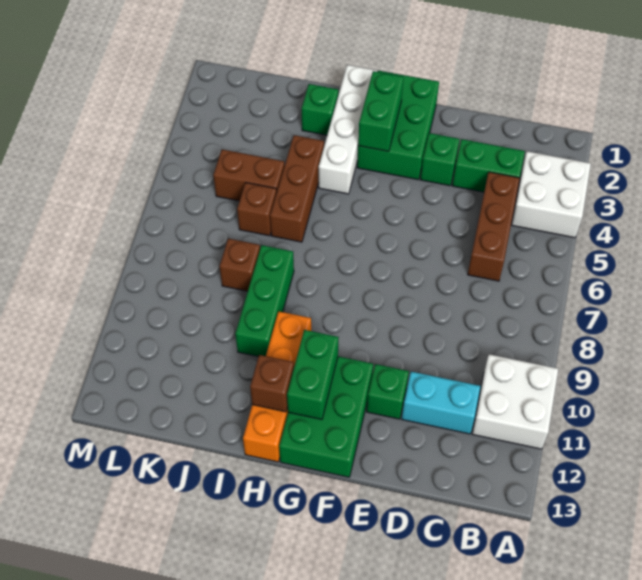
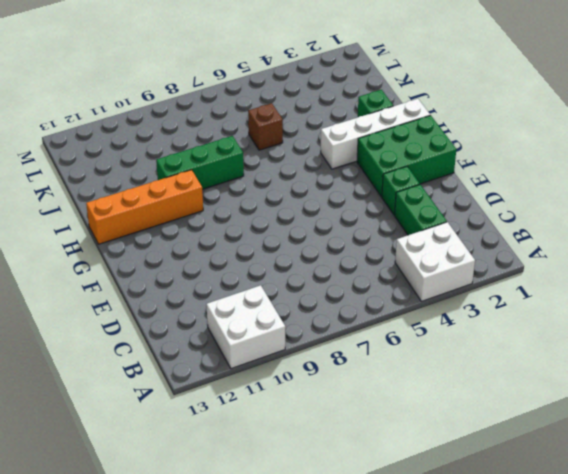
none -> brown 1x3 brick [468,172,520,281]
none -> cyan 1x2 brick [402,372,481,434]
none -> green 1x1 brick [367,364,409,419]

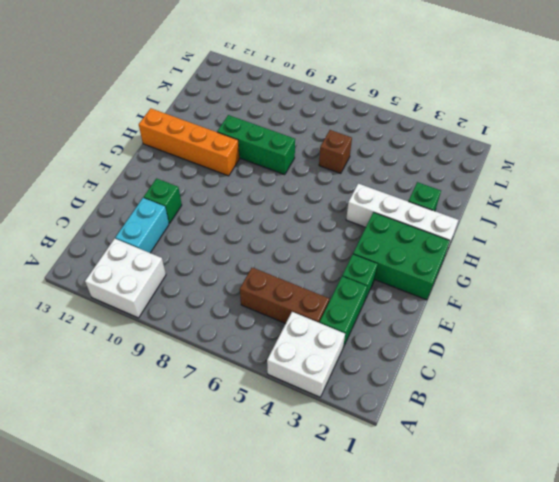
none -> green 2x3 brick [279,356,373,477]
none -> brown 1x3 brick [270,135,324,242]
none -> brown 1x2 brick [213,149,284,201]

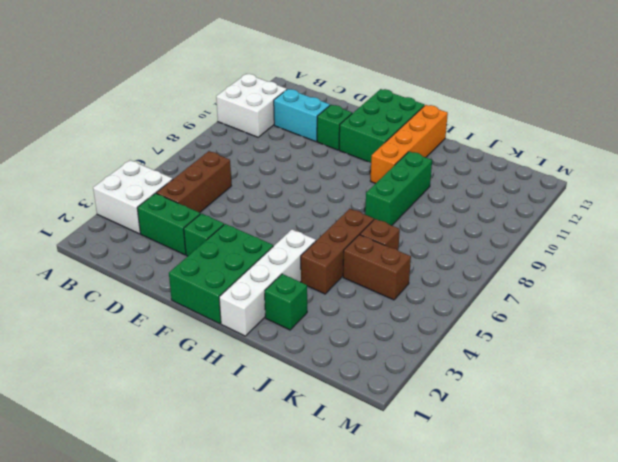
none -> brown 1x1 brick [220,239,260,291]
none -> green 1x2 brick [358,71,404,151]
none -> green 1x2 brick [287,330,339,419]

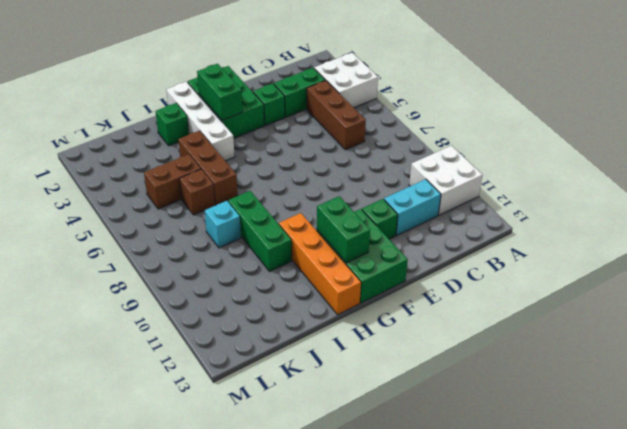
cyan 1x1 brick [205,201,241,248] -> brown 1x1 brick [220,239,260,291]
none -> brown 1x1 brick [250,355,294,412]

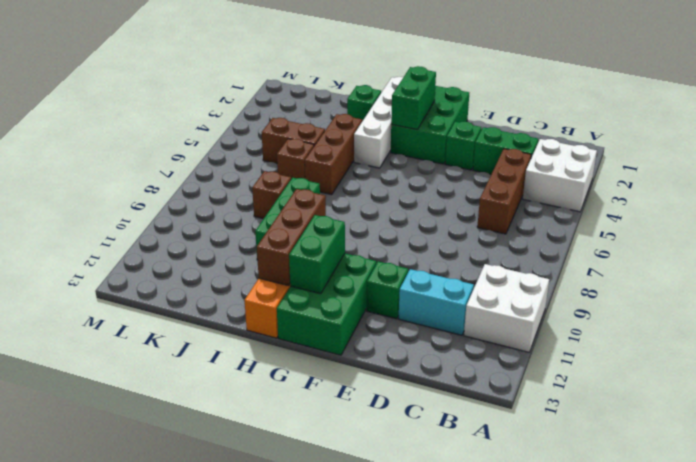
brown 1x3 brick [257,189,326,286] -> brown 1x1 brick [250,355,294,412]

